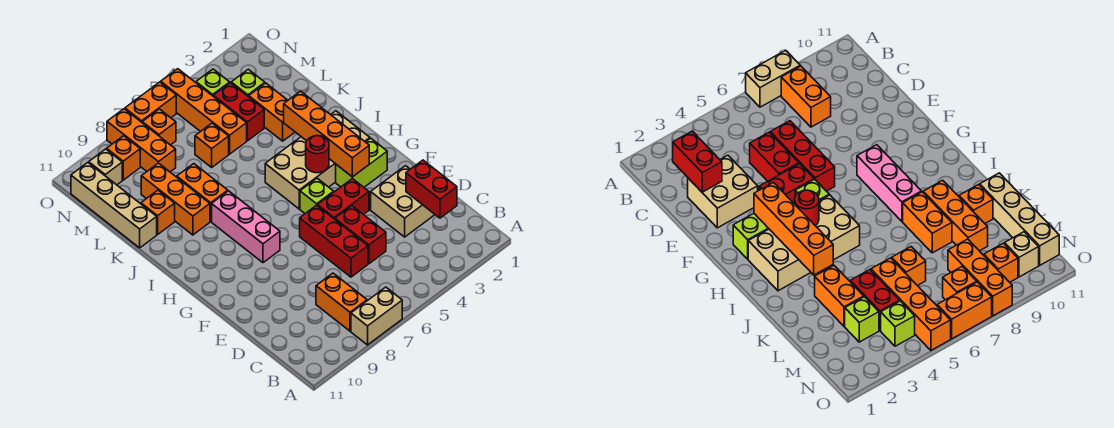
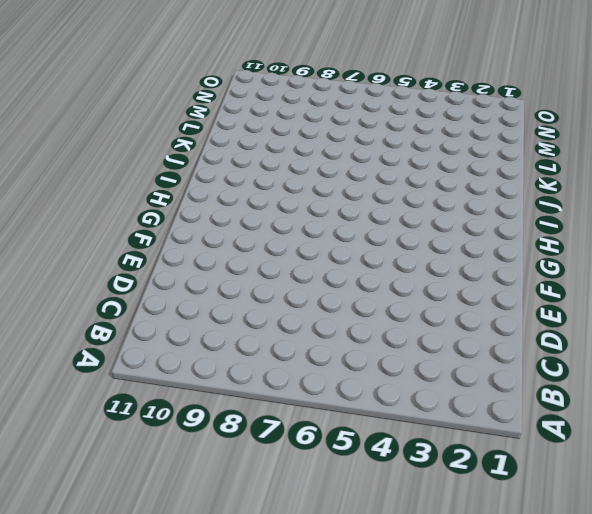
none -> tan 1x2 brick [351,287,402,345]
none -> orange 1x2 brick [316,273,367,331]
none -> tan 2x2 brick [371,166,435,237]

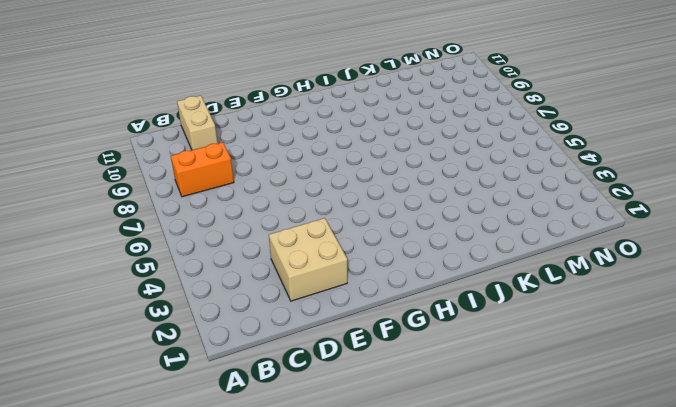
tan 1x2 brick [177,96,218,150] -> tan 1x2 brick moved to [351,287,402,345]
none -> red 1x2 brick [335,206,386,264]
none -> red 1x3 brick [300,205,368,277]
none -> red 1x2 brick [317,179,369,219]

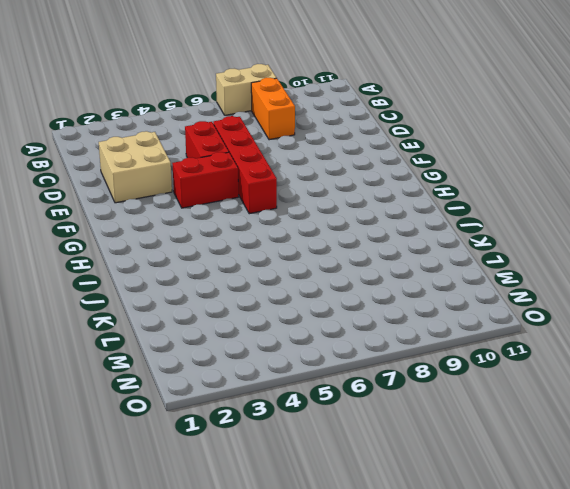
red 1x4 brick [213,116,277,214] -> red 1x3 brick [300,205,368,277]
none -> lime 1x2 brick [336,138,387,187]
none -> lime 1x1 brick [300,178,334,213]
none -> pink 1x3 brick [212,191,280,263]

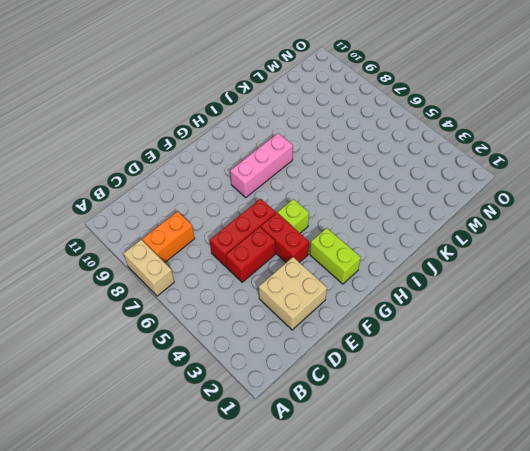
none -> tan 2x4 brick [265,111,370,209]
none -> orange 1x2 brick [177,164,228,221]
none -> orange 1x3 brick [141,163,210,235]

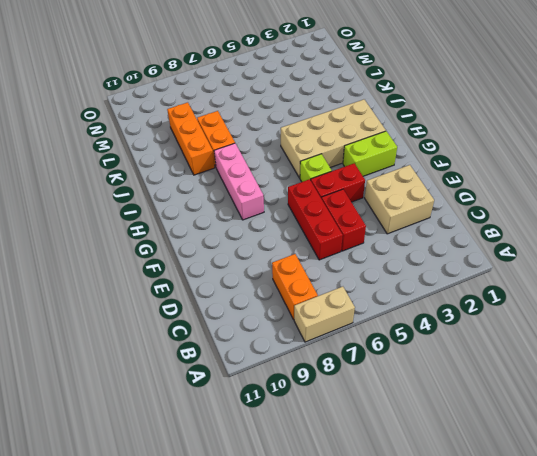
none -> orange 1x2 brick [249,83,295,141]
none -> orange 1x1 brick [141,190,175,235]
none -> tan 1x4 brick [71,163,157,248]

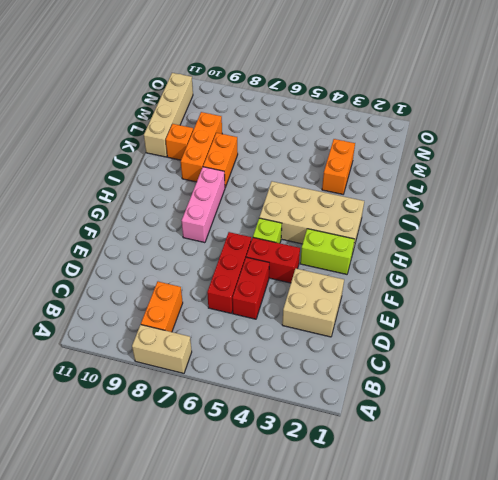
none -> red 1x2 brick [213,83,264,141]
none -> orange 1x4 brick [161,69,247,154]
none -> orange 1x1 brick [195,123,229,167]

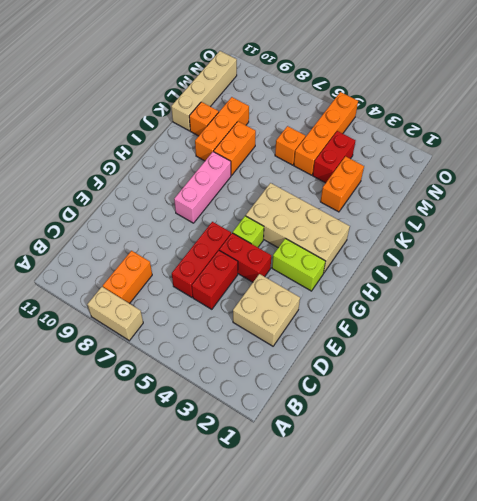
none -> lime 1x1 brick [231,69,265,97]
none -> orange 1x3 brick [107,109,176,172]
none -> lime 1x1 brick [196,69,230,96]

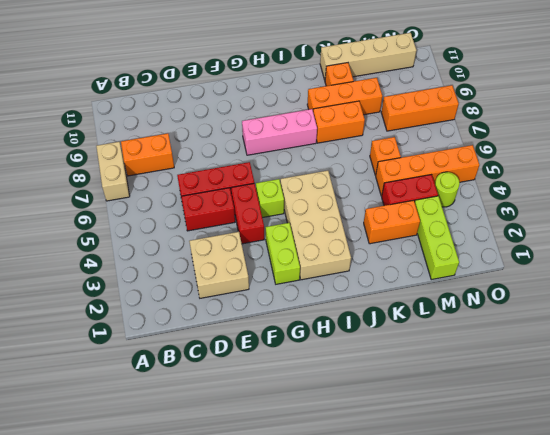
lime 1x3 brick [415,196,459,280] -> lime 1x1 brick [231,69,265,97]
lime 1x1 round brick [435,172,460,207] -> lime 1x1 brick [196,69,230,96]
none -> orange 1x1 brick [142,109,176,145]
none -> orange 1x1 brick [107,136,140,180]
none -> tan 1x1 brick [89,149,122,185]

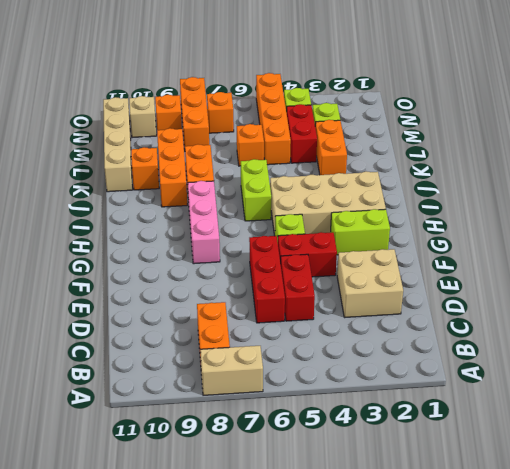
lime 1x2 brick [241,159,271,221] -> none
none -> orange 1x2 brick [125,82,176,122]
none -> red 1x2 brick [406,160,457,218]
none -> orange 1x4 brick [284,91,369,177]

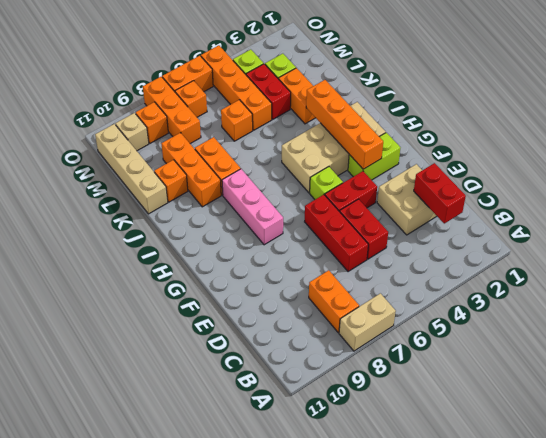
none -> red 1x1 round brick [306,136,329,173]

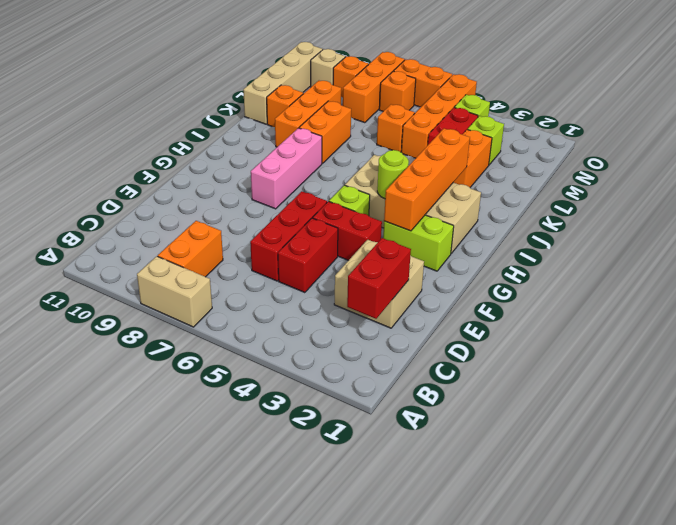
lime 1x1 round brick [377,150,409,199] -> red 1x1 round brick [306,136,329,173]

